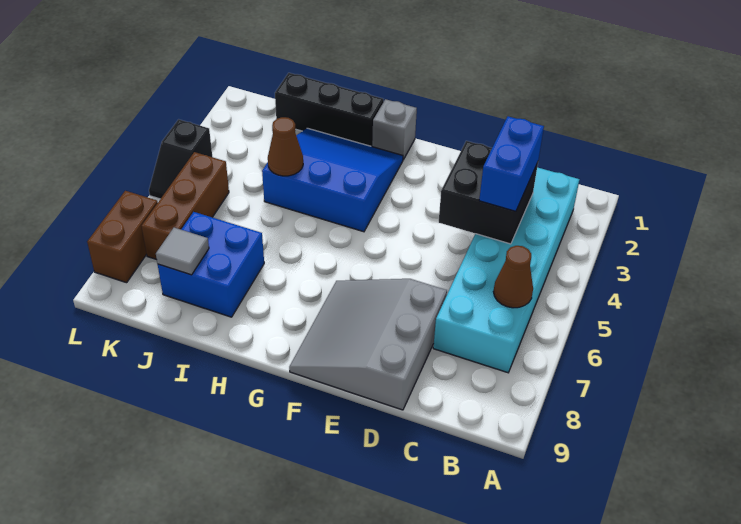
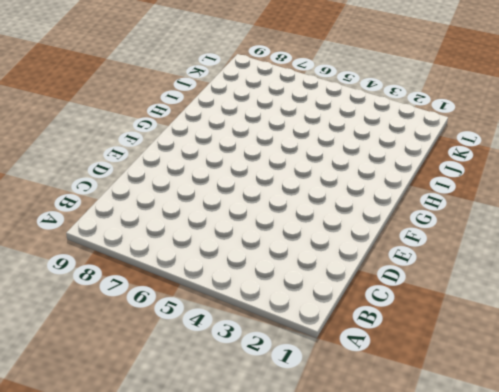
none -> cyan 2x6 brick [433,167,579,373]
none -> grey 3x3 slope [289,279,447,410]
none -> grey 1x1 brick [372,99,417,160]

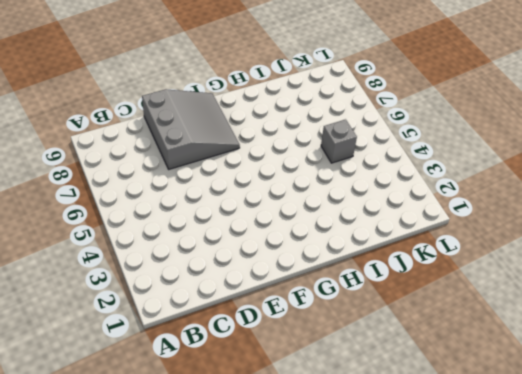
grey 1x1 brick [321,120,357,163] -> grey 1x1 brick moved to [372,99,417,160]
none -> cyan 2x6 brick [433,167,579,373]
none -> blue 3x3 slope [262,128,403,232]
none -> black 1x3 brick [275,73,384,147]

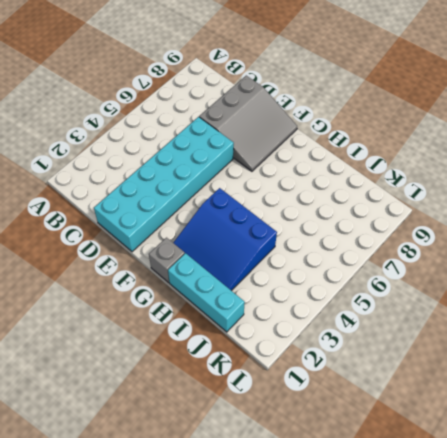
cyan 2x6 brick [94,117,234,252] -> cyan 2x6 brick moved to [433,167,579,373]
cyan 1x3 brick [168,253,245,332] -> black 1x3 brick [275,73,384,147]
none -> blue 2x2 brick [158,212,264,317]
none -> brown 1x3 brick [142,152,229,260]
none -> black 1x2 slope [149,119,212,199]

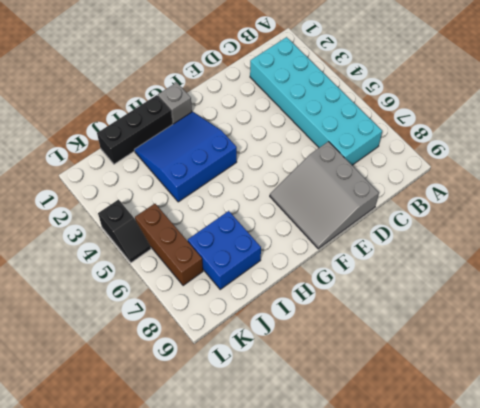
none -> brown 1x2 brick [87,191,158,283]
none -> brown 1x1 cone [493,246,533,308]
none -> black 2x2 brick [439,141,538,244]

